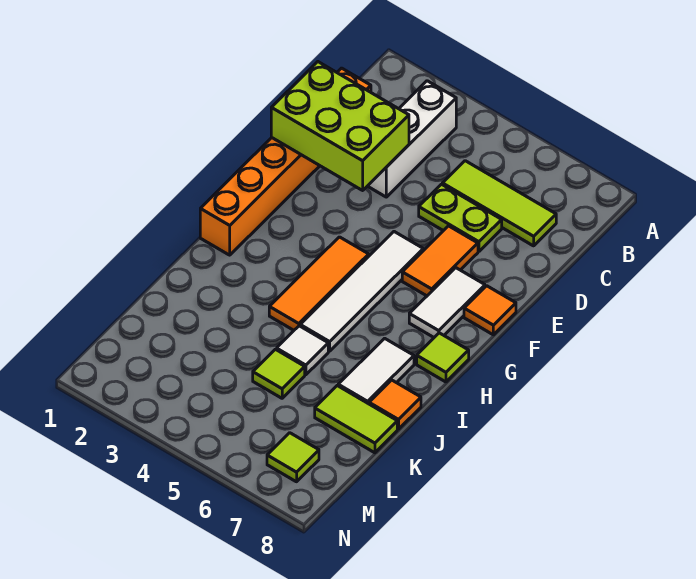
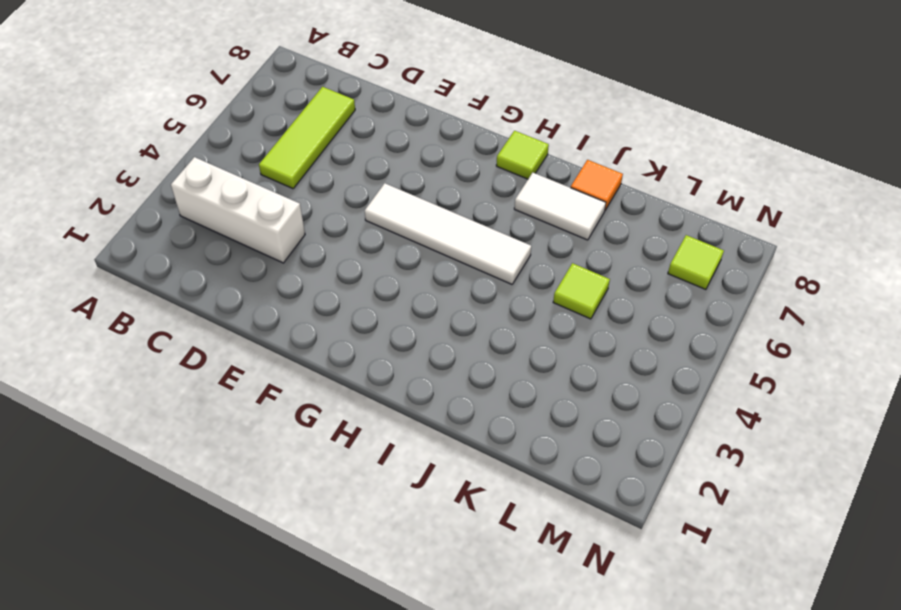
none -> orange 1x6 brick [200,68,371,255]
none -> lime 1x2 plate [419,184,502,251]
none -> orange 1x2 tile [402,226,478,296]

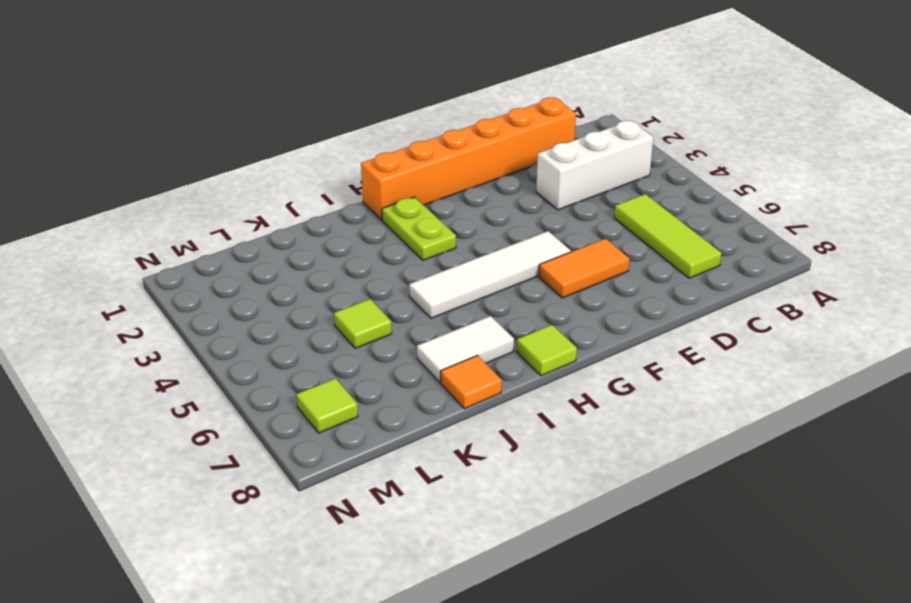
lime 1x2 plate [382,197,456,260] -> lime 1x2 plate moved to [419,184,502,251]
none -> white 1x2 tile [409,268,485,337]
none -> orange 1x1 tile [464,286,516,335]
none -> orange 1x3 tile [269,237,369,330]

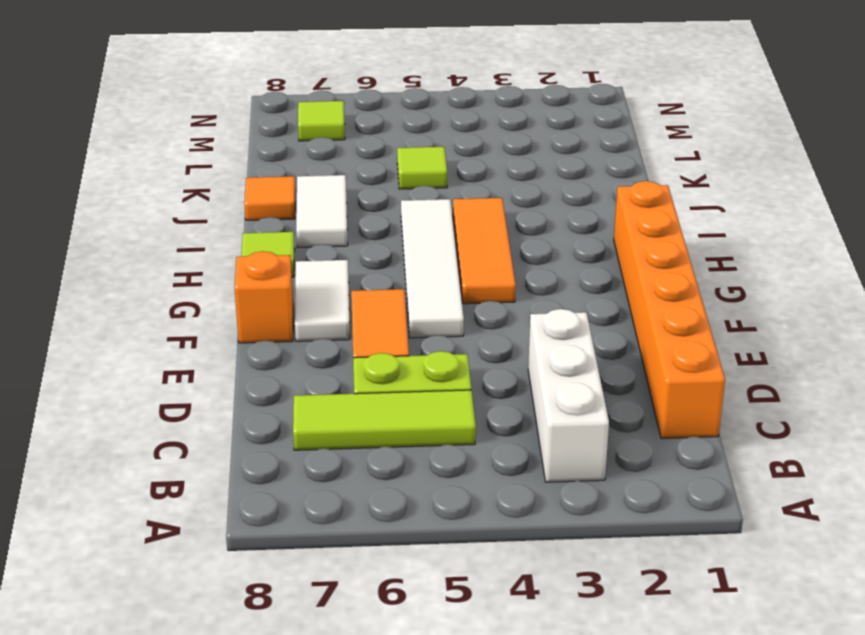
orange 1x1 brick [234,251,293,343] -> orange 1x1 tile [464,286,516,335]
none -> white 1x1 tile [277,326,328,375]
none -> lime 1x2 tile [315,386,397,453]
none -> lime 2x3 brick [271,62,409,190]

